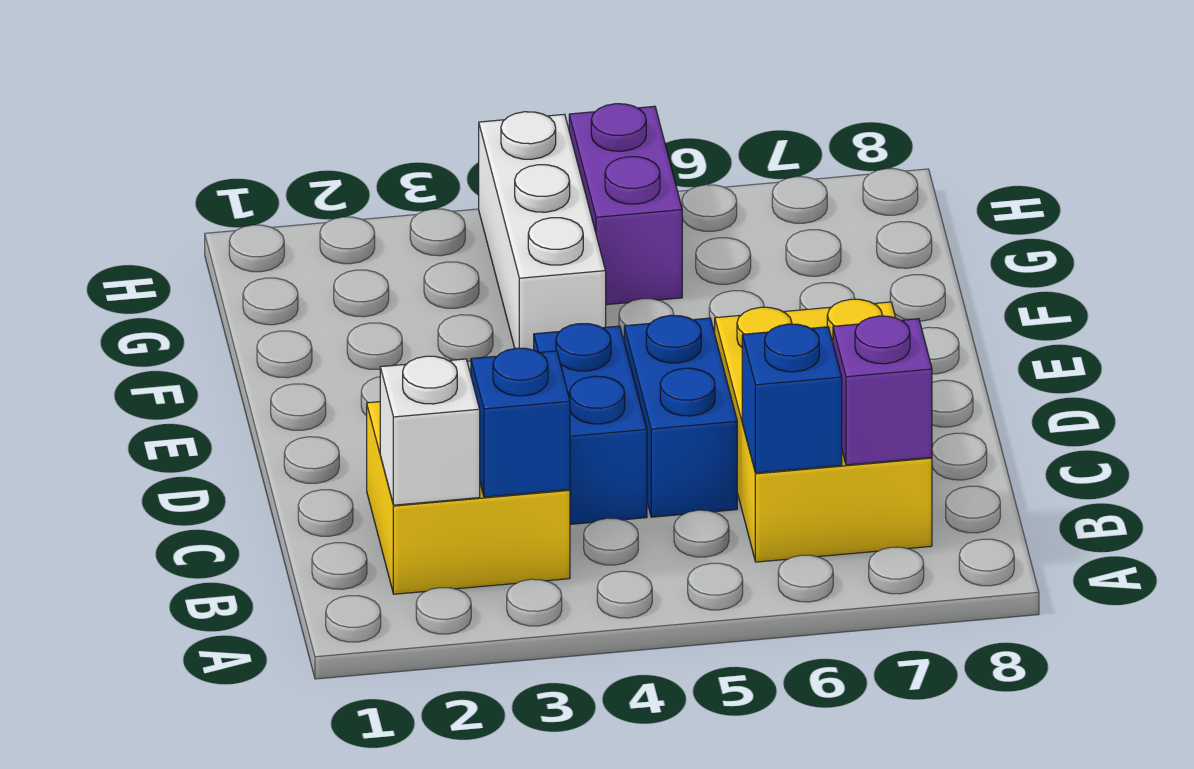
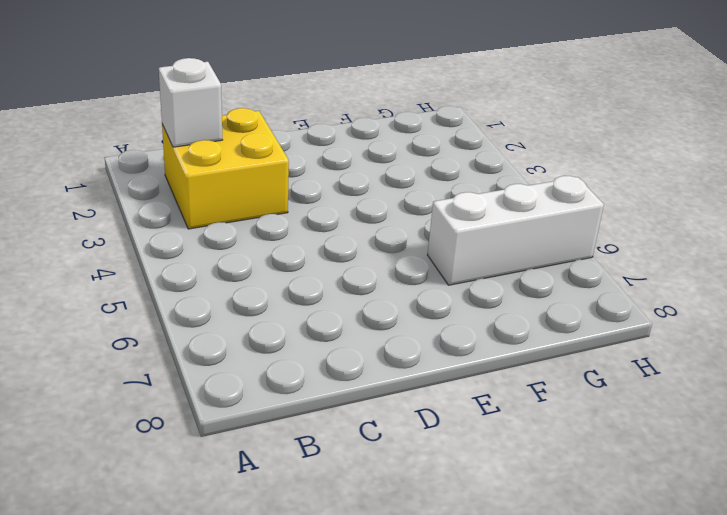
white 1x3 brick [428,176,604,285] -> white 1x3 brick moved to [479,112,606,350]
none -> yellow 2x3 brick [715,299,932,562]
none -> blue 1x2 brick [534,324,647,524]

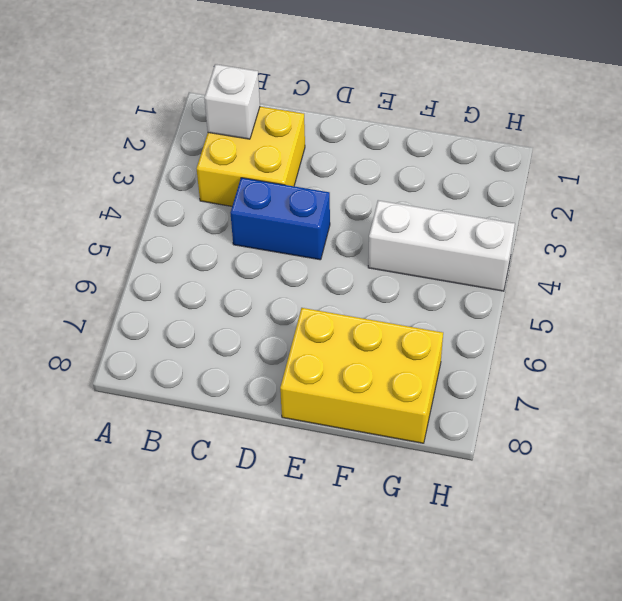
yellow 2x3 brick [280,308,443,443] -> yellow 2x3 brick moved to [715,299,932,562]
none -> blue 1x2 brick [624,315,737,517]
none -> purple 1x2 brick [569,104,682,305]

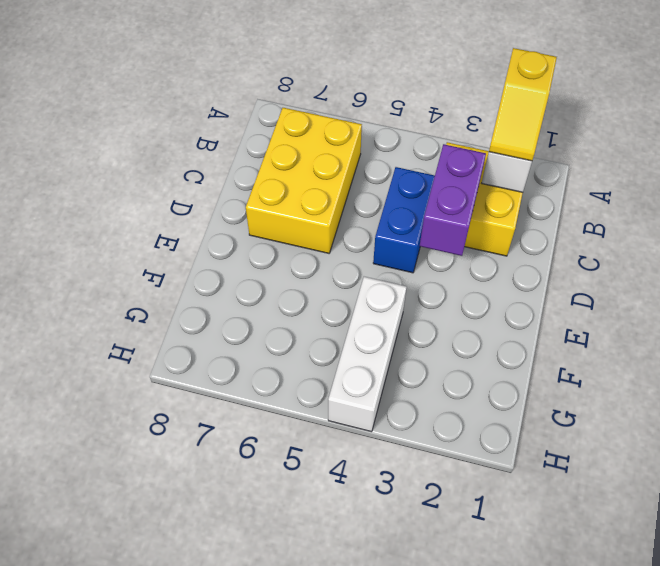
yellow 1x2 slope [489,48,557,161] -> none
purple 1x2 brick [420,144,486,256] -> purple 1x2 brick moved to [569,104,682,305]
none -> blue 1x2 brick [624,315,737,517]
none -> blue 1x1 brick [471,348,570,497]

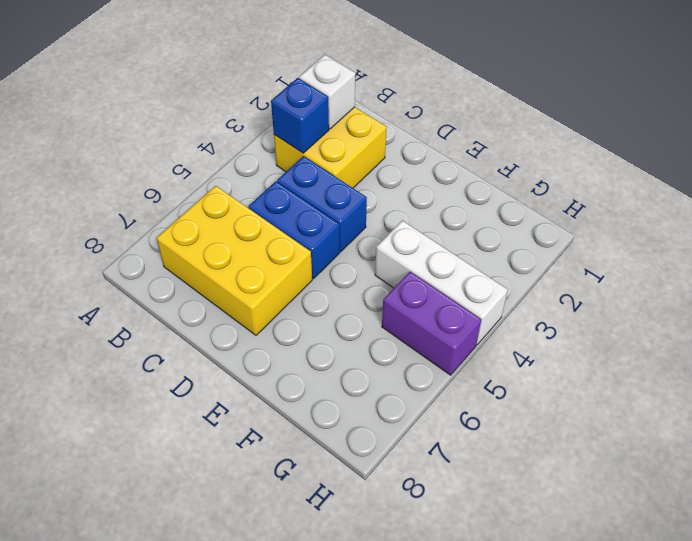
none -> blue 1x1 brick [742,324,842,473]
none -> purple 1x1 brick [833,316,932,465]

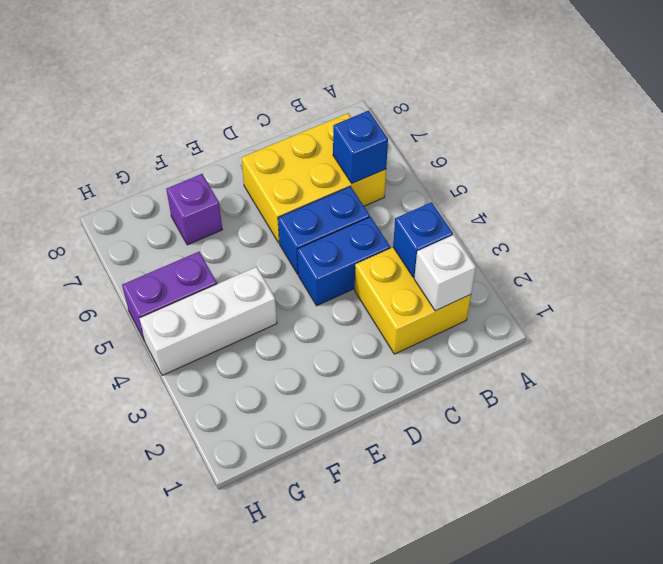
purple 1x1 brick [166,174,222,245] -> purple 1x1 brick moved to [833,316,932,465]

